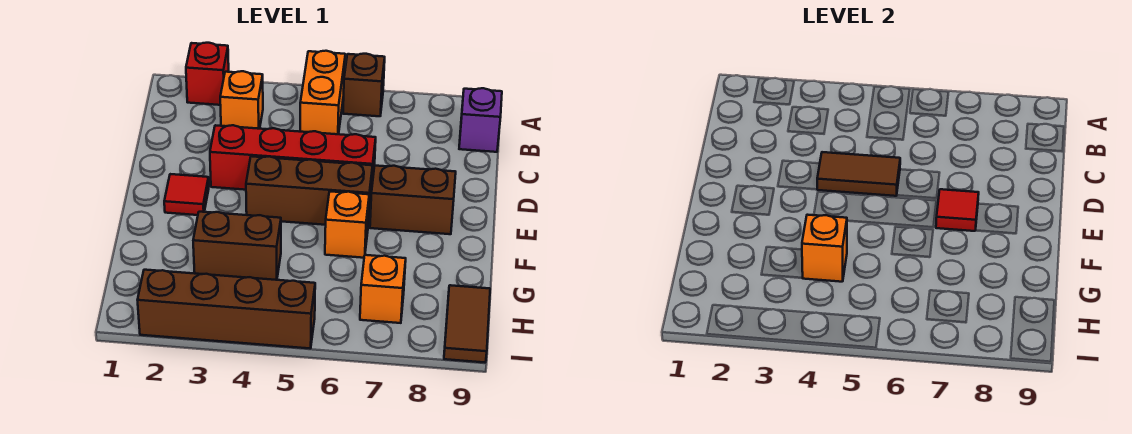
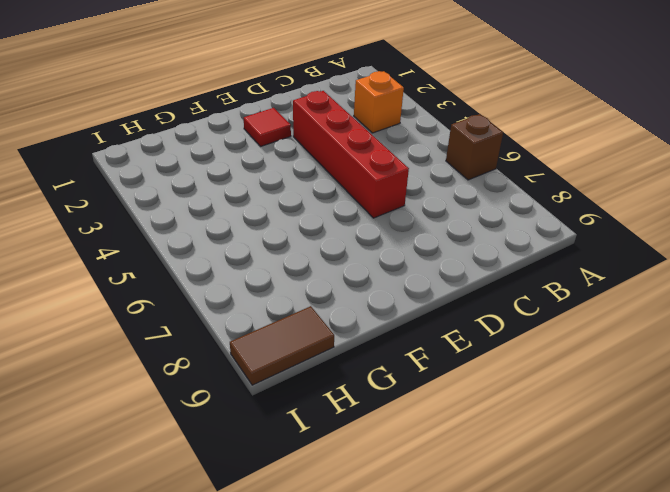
none -> red 1x1 brick [186,43,229,105]
none -> orange 1x2 brick [300,51,345,134]
none -> purple 1x1 brick [459,88,502,152]

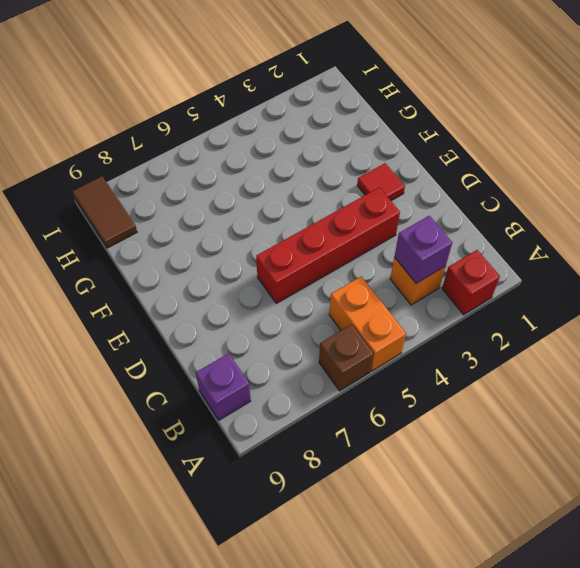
purple 1x1 brick [394,216,452,284] -> none
none -> brown 1x3 brick [246,156,373,225]
none -> brown 1x2 brick [370,166,456,234]
none -> orange 1x1 brick [325,191,369,258]

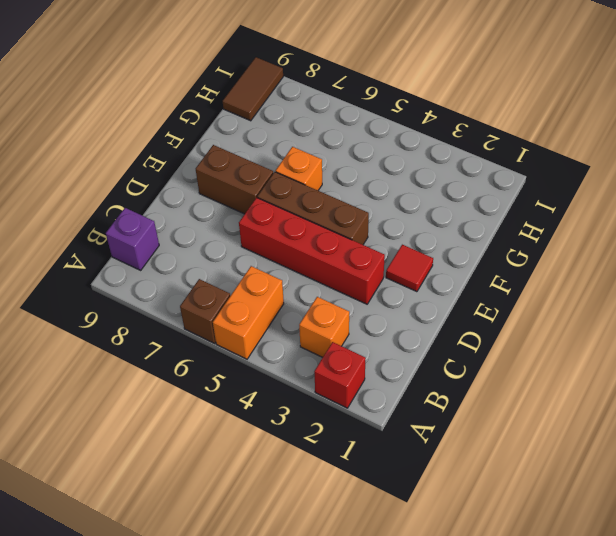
none -> brown 1x2 brick [193,212,281,280]
none -> orange 1x1 brick [360,255,406,323]
none -> brown 1x4 brick [138,270,315,348]

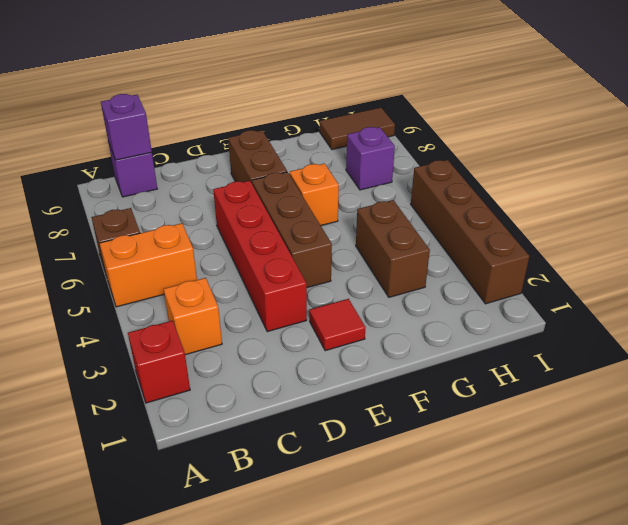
purple 1x1 brick [101,94,152,160] -> none
purple 1x1 brick [346,127,395,190] -> orange 1x1 brick [360,255,406,323]
none -> brown 1x2 tile [817,152,900,196]
none -> red 1x1 tile [936,189,979,231]
none -> orange 1x1 brick [802,215,847,282]

